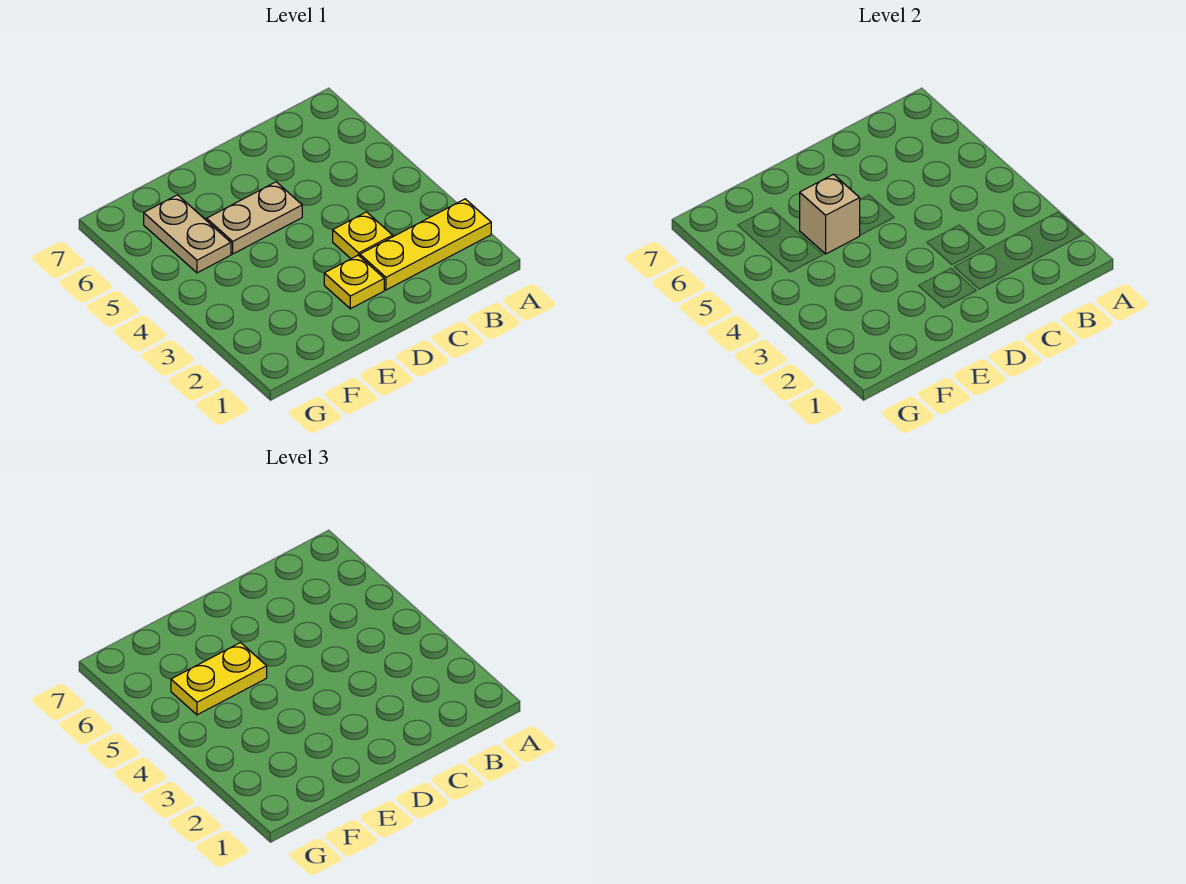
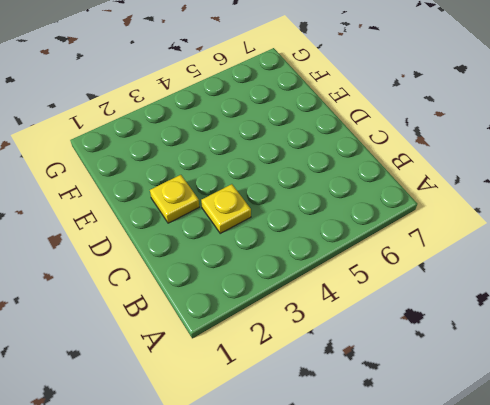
none -> yellow 1x3 plate [360,199,491,290]
none -> tan 1x2 plate [207,182,302,254]

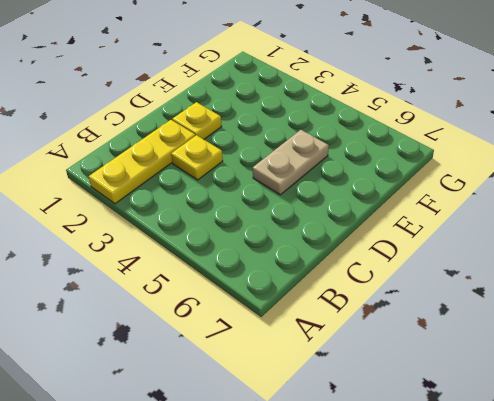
none -> tan 1x2 plate [144,195,231,273]
none -> tan 1x1 brick [800,174,860,254]

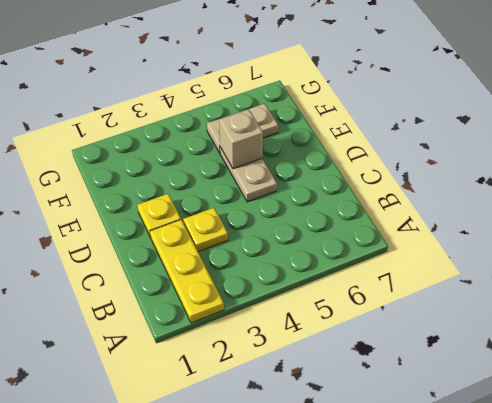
none -> yellow 1x2 plate [171,643,267,715]

